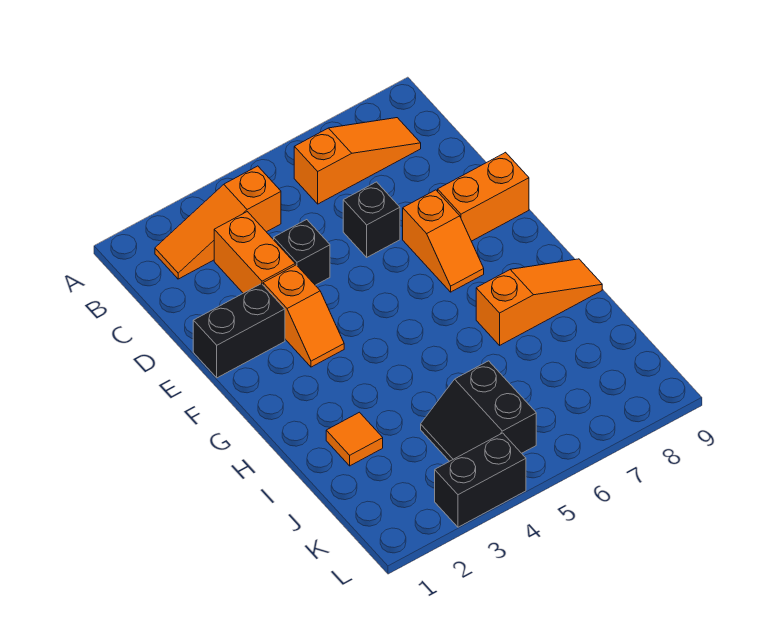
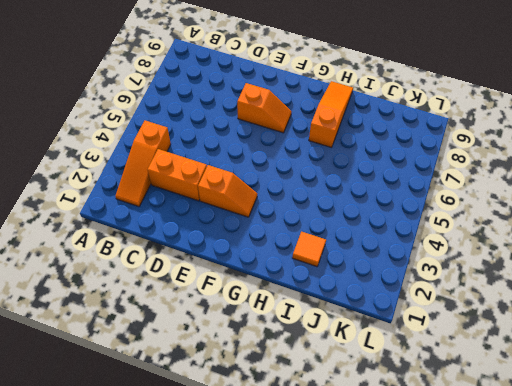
none -> orange 1x3 slope [294,118,421,204]
none -> black 1x1 brick [274,220,330,285]
none -> black 1x1 brick [343,182,400,257]

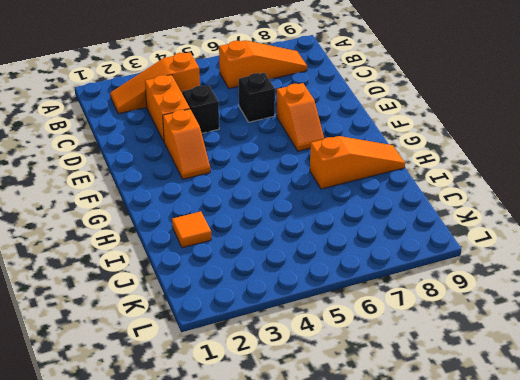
none -> black 1x2 brick [193,284,285,378]
none -> orange 1x2 brick [438,152,529,241]
none -> black 2x2 slope [421,361,536,461]

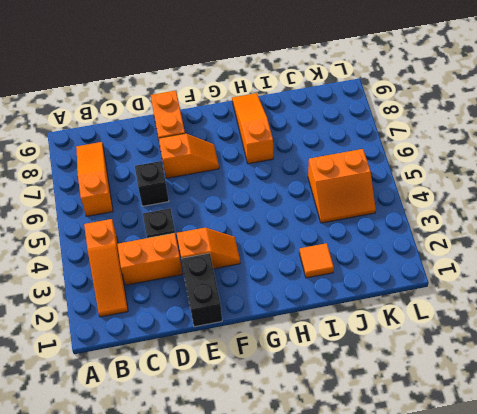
orange 2x2 slope [308,149,376,223] -> black 2x2 slope [421,361,536,461]
none -> black 1x2 brick [435,433,526,527]

